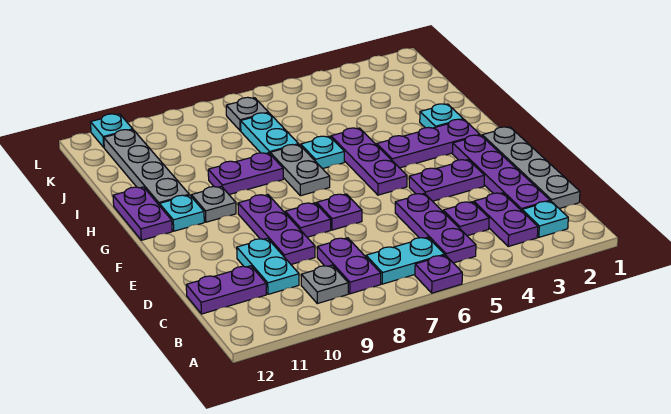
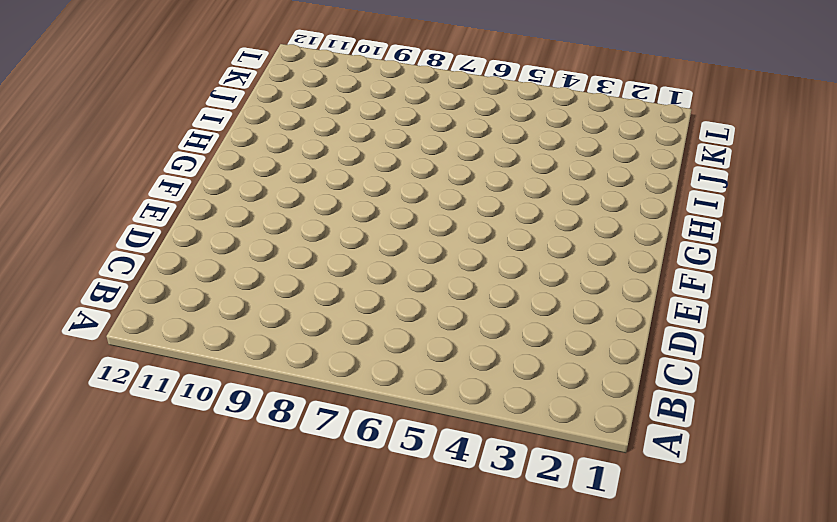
none -> purple 1x1 plate [415,255,462,293]
none -> cyan 1x1 plate [522,201,568,237]
none -> purple 1x2 plate [474,193,538,247]

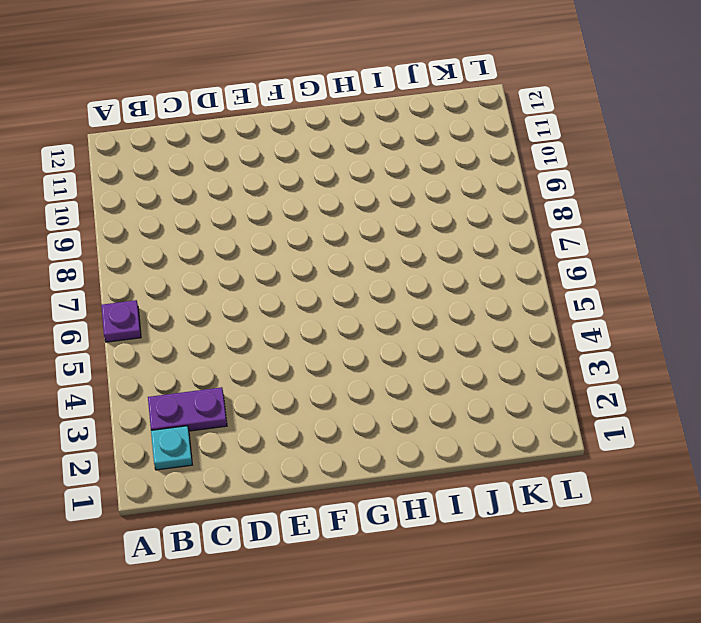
none -> purple 1x3 plate [395,193,476,263]
none -> cyan 1x2 plate [366,237,445,284]
none -> purple 1x2 plate [317,238,381,294]

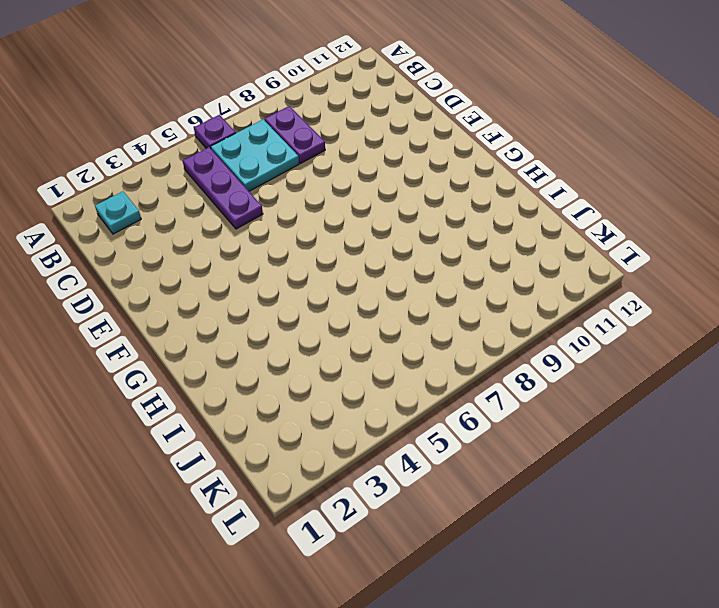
cyan 2x2 plate [211,120,299,191] -> cyan 1x2 plate [366,237,445,284]
none -> purple 1x2 plate [474,193,538,247]
none -> grey 1x1 plate [301,265,348,304]
none -> grey 1x4 plate [482,127,580,209]

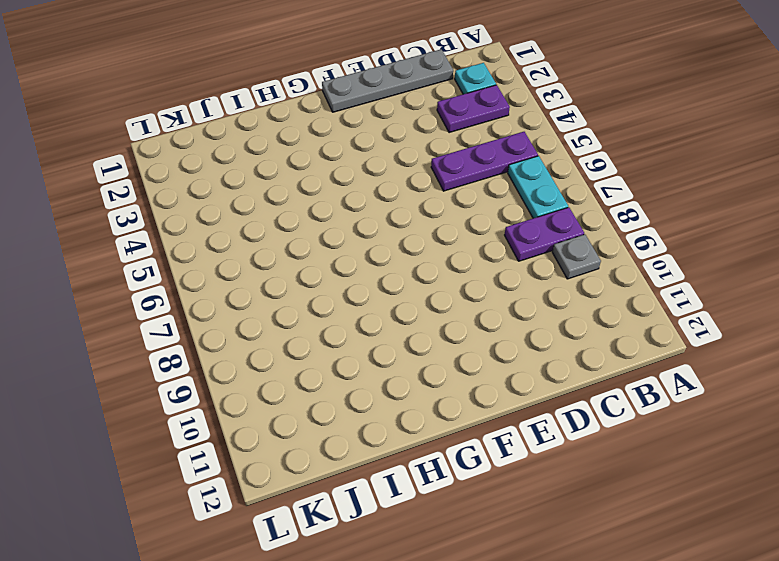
none -> purple 1x1 plate [415,255,462,293]
none -> purple 1x4 plate [452,135,550,211]
none -> purple 1x1 plate [443,202,489,236]

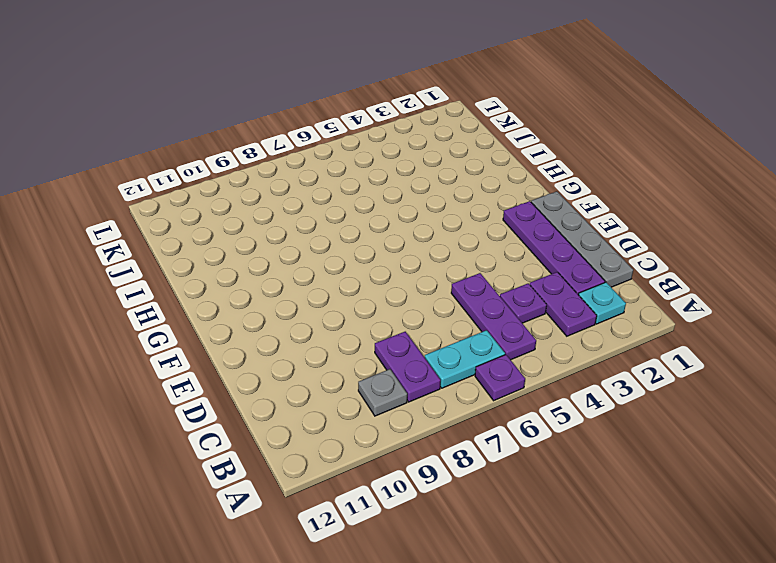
none -> cyan 1x2 plate [237,238,299,294]
none -> purple 1x2 plate [186,266,266,314]
none -> purple 1x3 plate [238,195,315,264]

